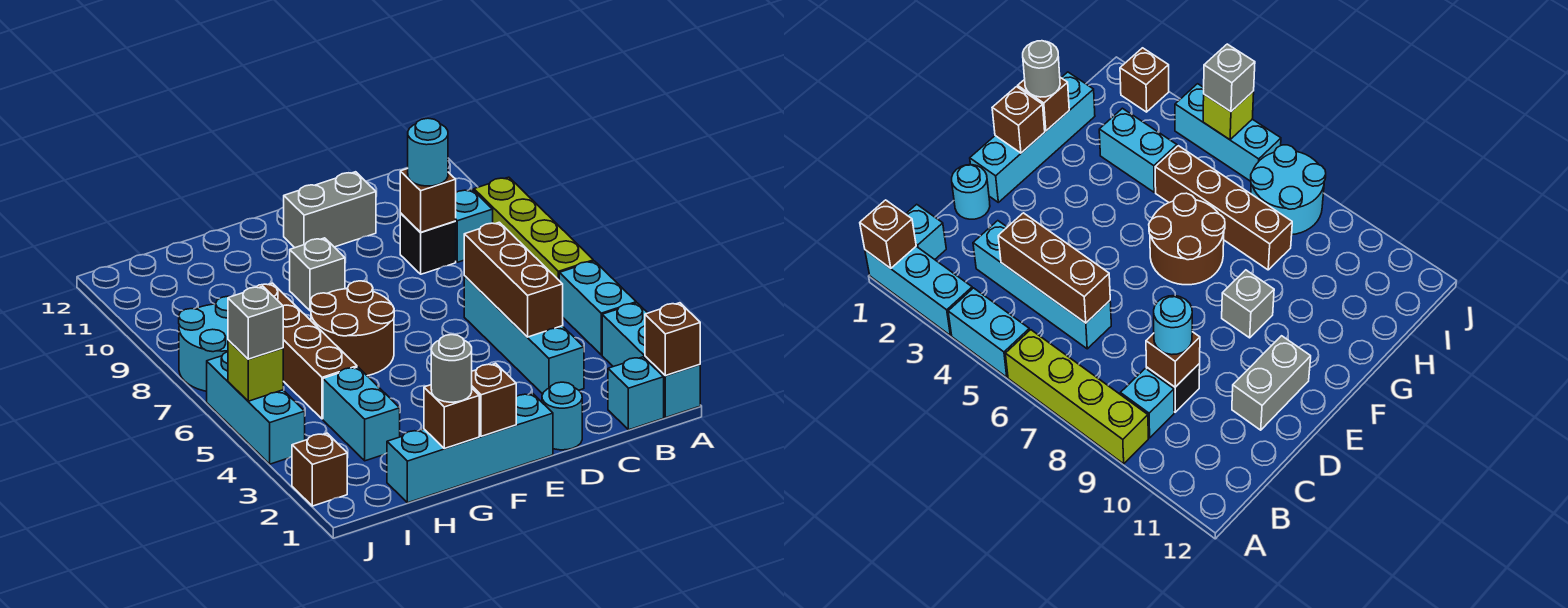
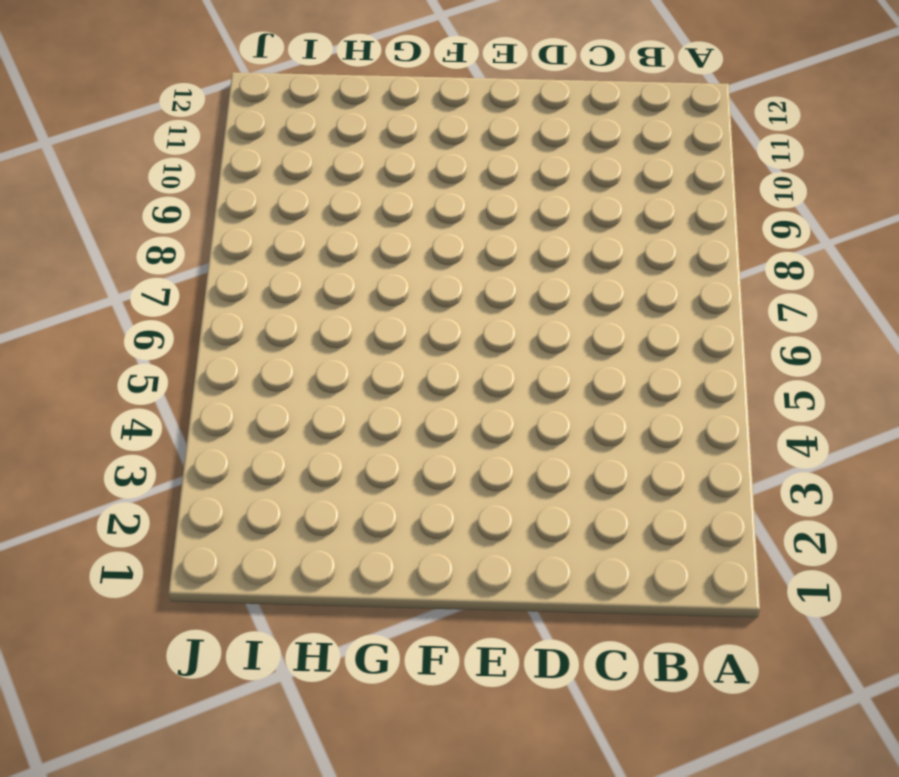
none -> cyan 1x3 brick [602,303,700,418]
none -> cyan 1x2 brick [559,261,636,355]
none -> lime 1x4 brick [474,177,593,280]

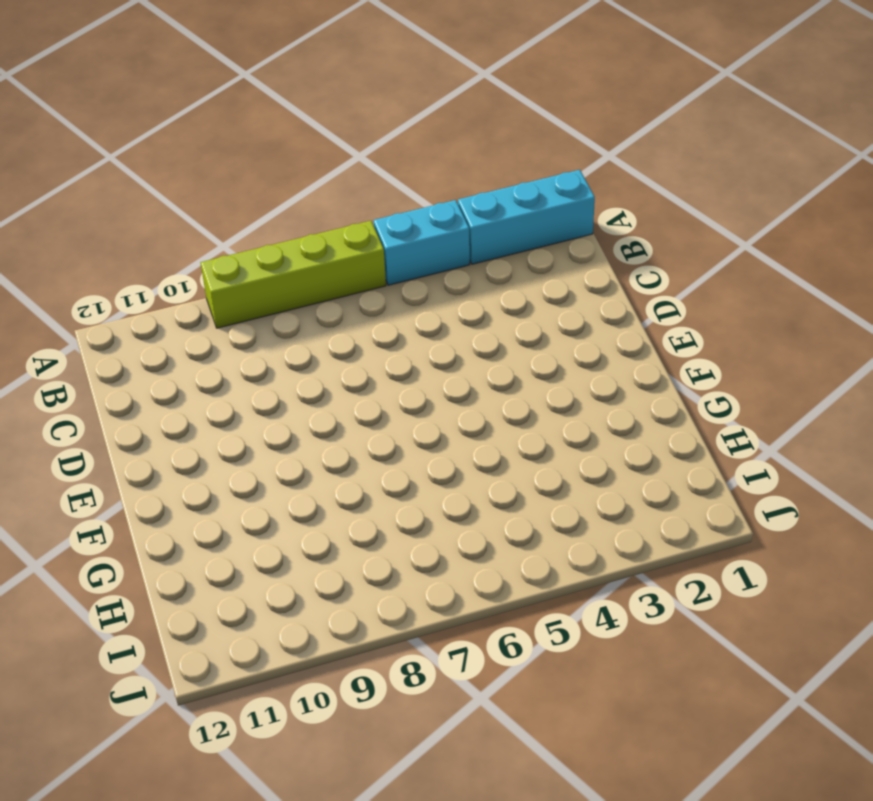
none -> cyan 1x1 brick [608,357,664,430]
none -> cyan 1x1 brick [455,189,493,262]
none -> cyan 1x4 brick [464,276,584,394]

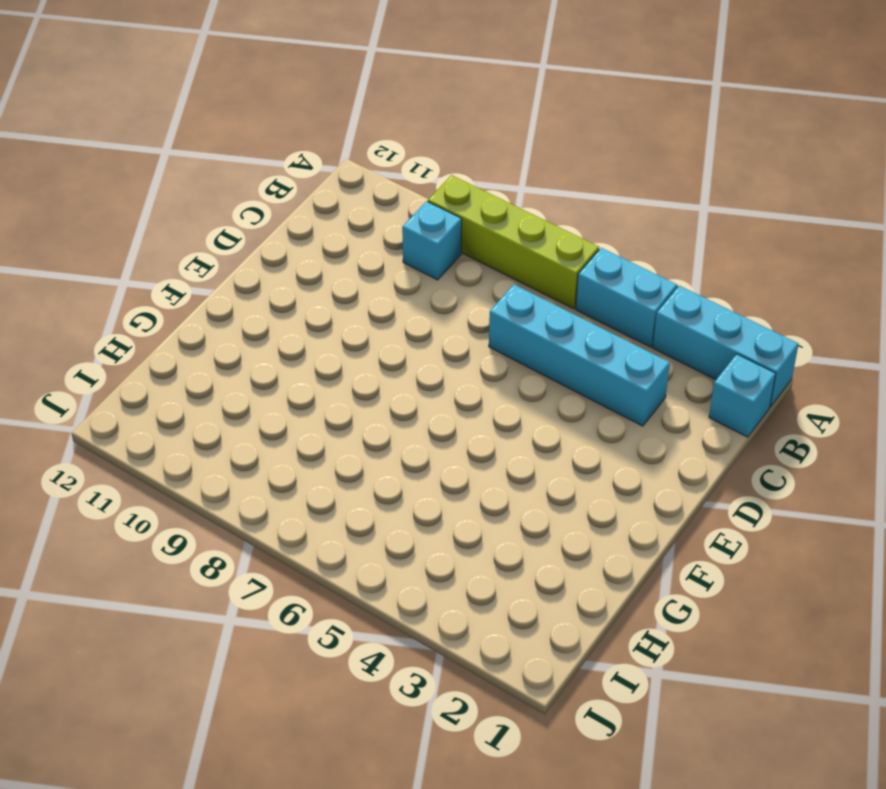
none -> black 1x1 brick [400,213,456,274]
none -> cyan 1x1 round brick [542,382,582,450]
none -> grey 1x2 brick [284,172,376,248]

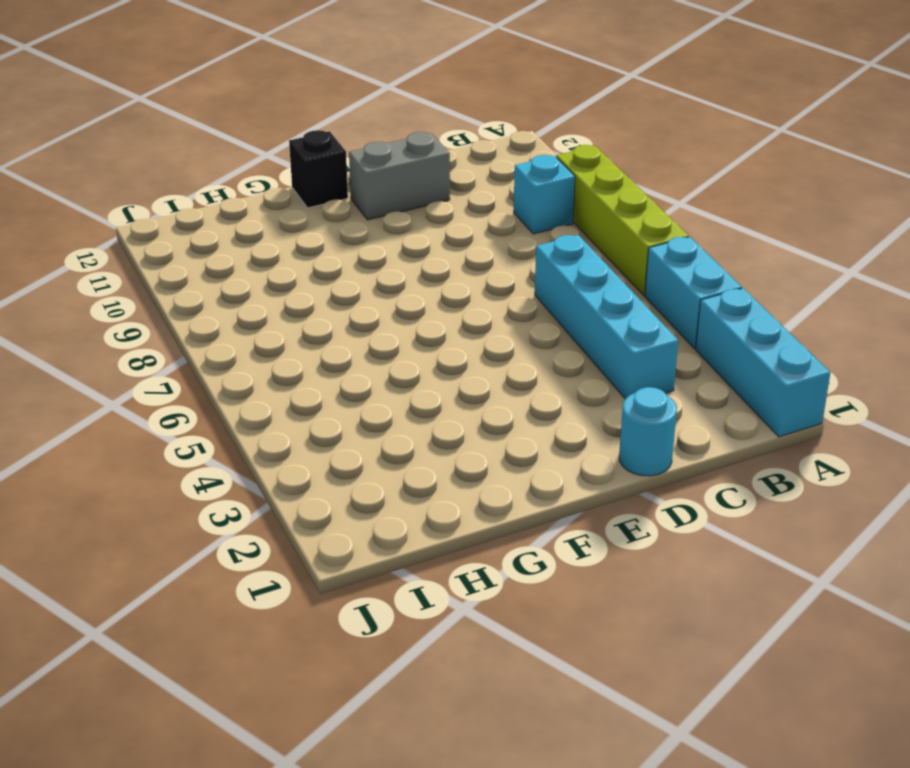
black 1x1 brick [289,130,348,208] -> black 1x1 brick moved to [400,213,456,274]
none -> cyan 1x1 brick [608,357,664,430]
none -> cyan 1x4 brick [387,393,553,503]
none -> brown 2x2 round brick [311,281,394,376]

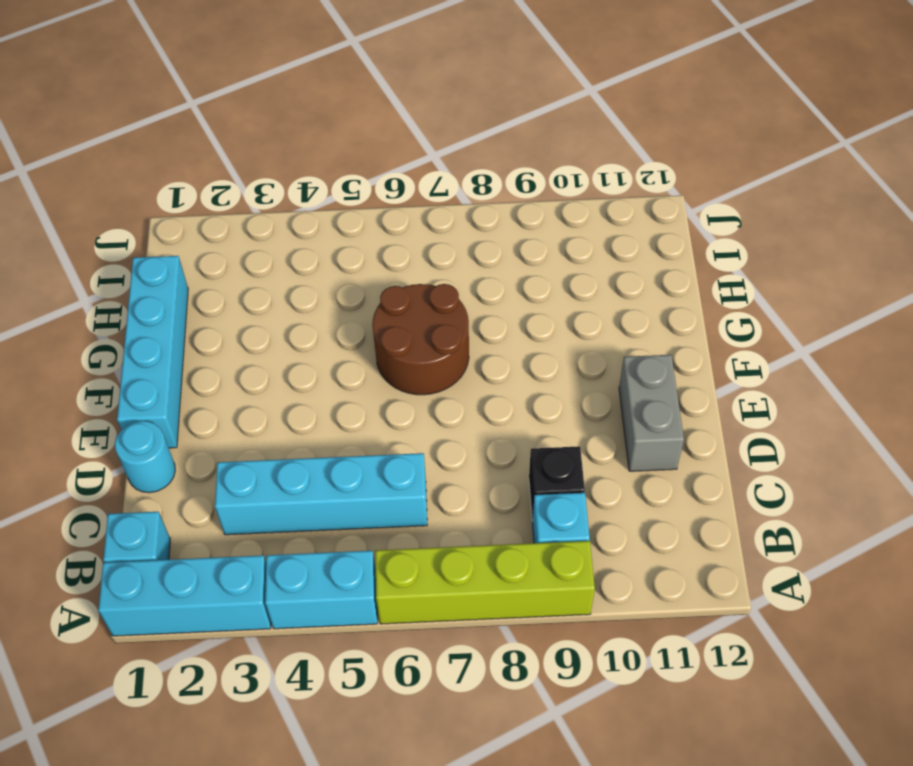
none -> grey 1x1 brick [290,238,345,311]
none -> cyan 1x2 brick [323,367,400,461]
none -> brown 1x4 brick [256,283,357,419]

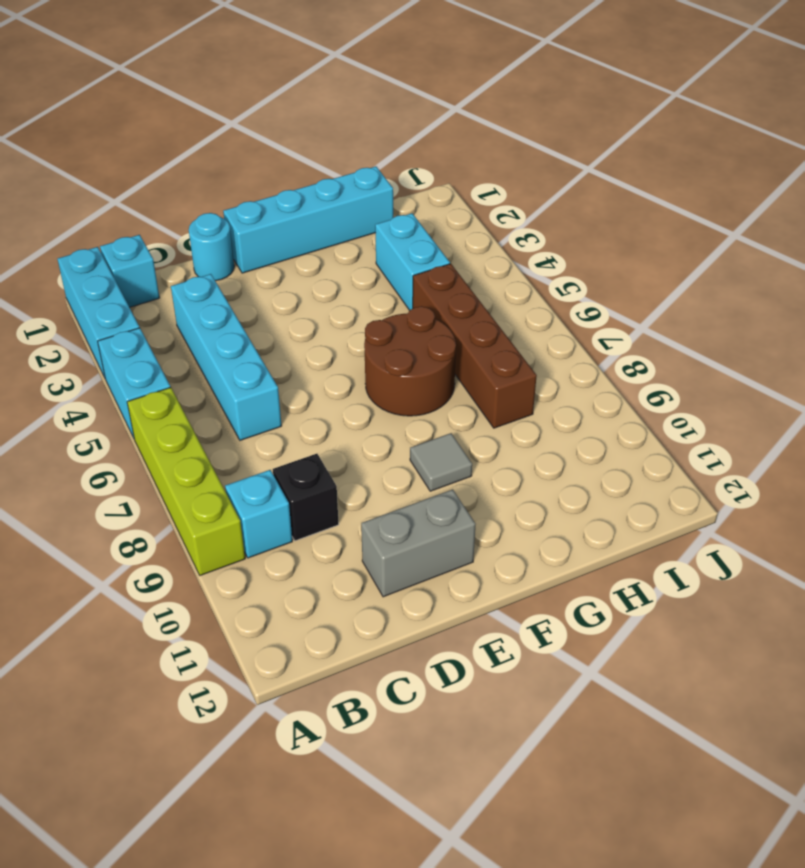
grey 1x1 tile [410,433,472,491] -> grey 1x1 brick [290,238,345,311]
none -> cyan 2x2 round brick [179,296,229,391]
none -> brown 1x1 brick [292,433,347,506]
none -> cyan 1x3 brick [207,352,305,464]

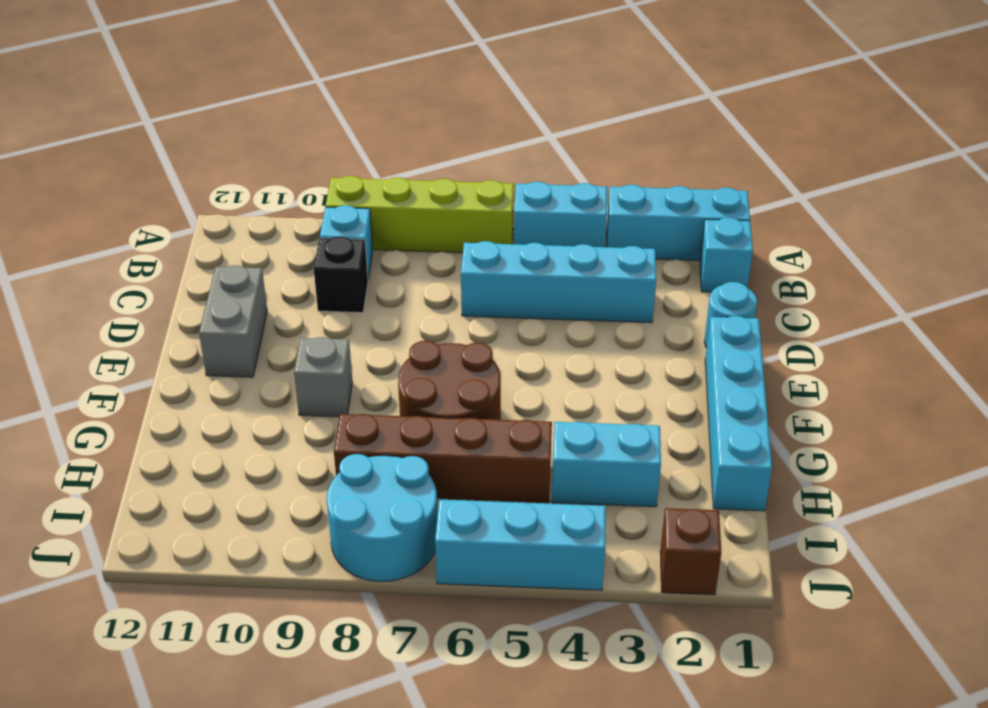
none -> brown 1x1 brick [645,303,700,376]
none -> brown 1x3 brick [464,222,563,337]
none -> brown 1x1 brick [400,169,456,232]

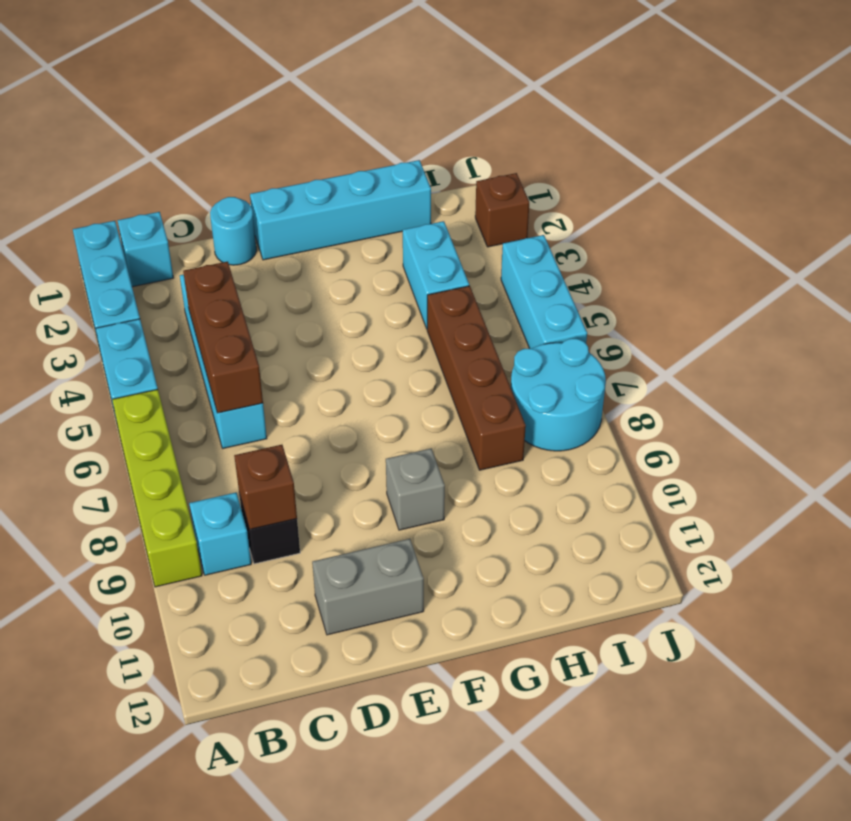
none -> brown 2x2 round brick [311,281,394,376]
none -> brown 1x1 brick [645,303,700,376]
none -> brown 1x1 brick [472,363,516,436]

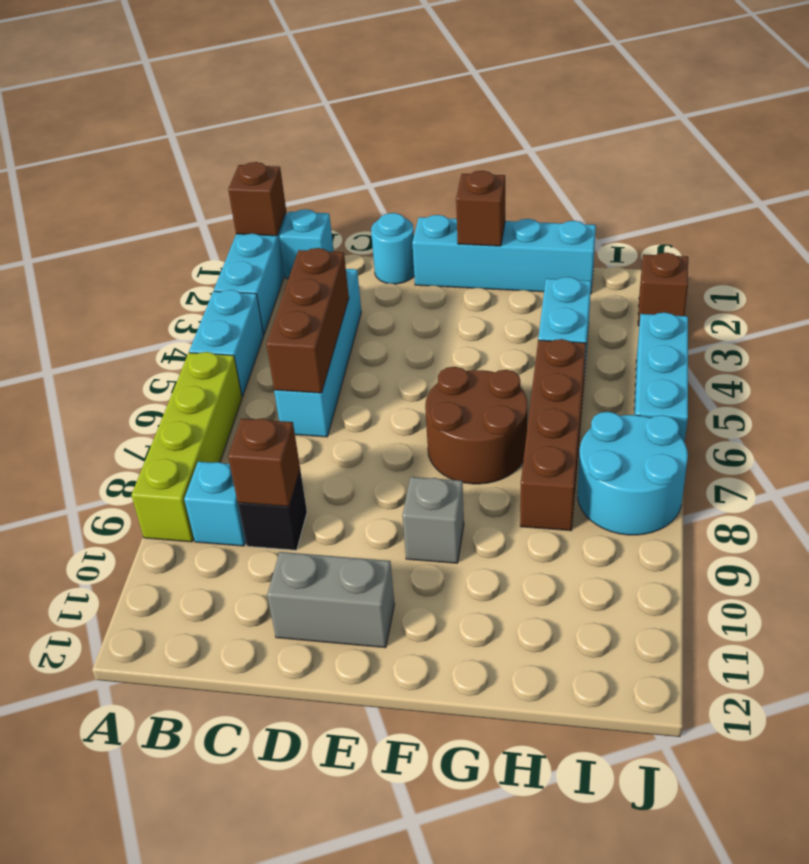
none -> brown 1x1 brick [424,385,479,448]
none -> lime 1x1 brick [228,340,283,401]
none -> cyan 1x1 round brick [408,118,448,186]

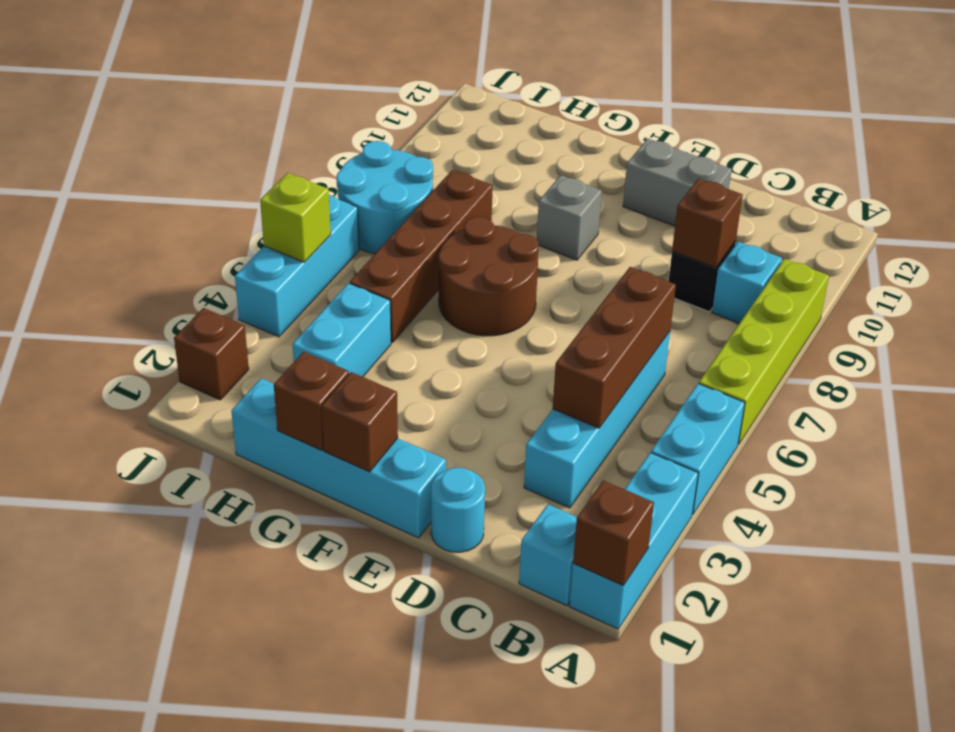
none -> cyan 1x1 round brick [408,118,448,186]
none -> grey 1x1 round brick [431,335,472,402]
none -> grey 1x1 brick [228,286,283,359]

